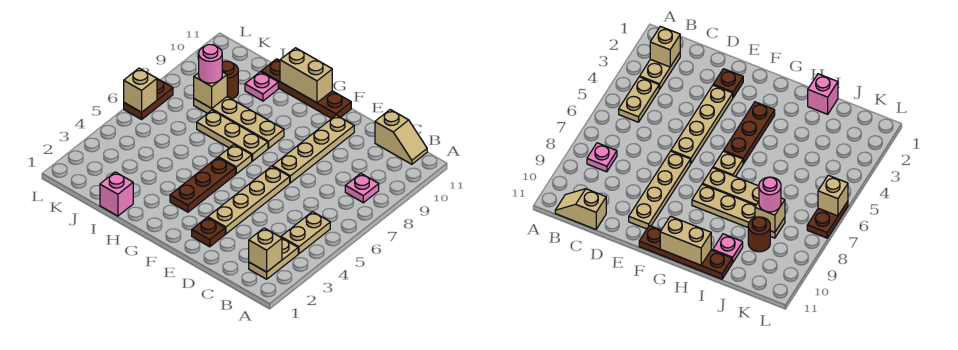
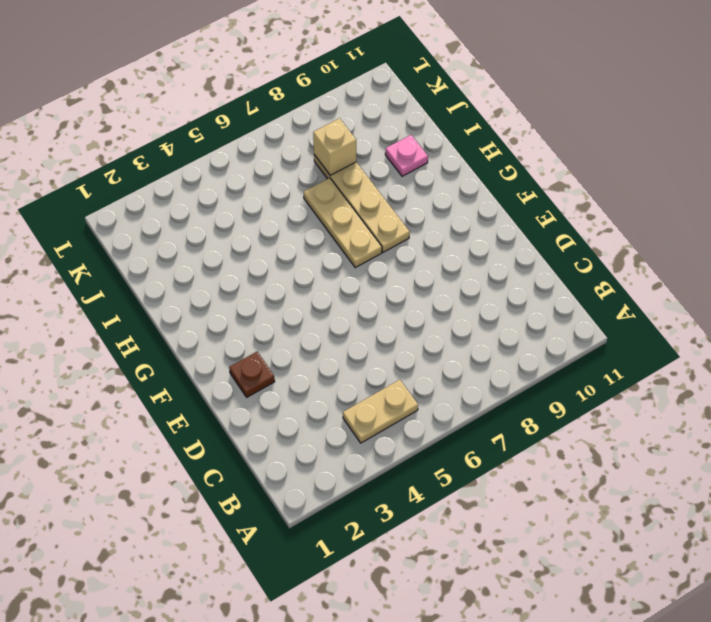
none -> tan 1x2 plate [249,238,298,279]
none -> pink 1x1 plate [345,173,379,203]
none -> tan 1x2 slope [375,110,427,164]

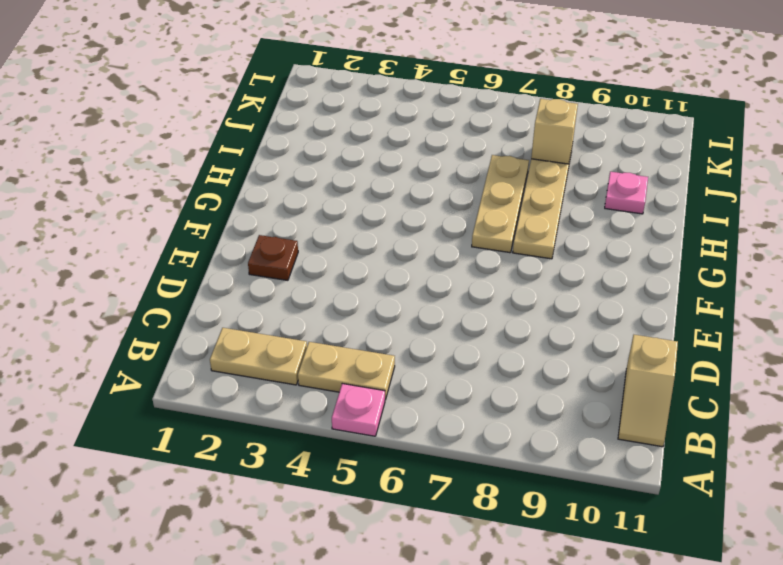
pink 1x1 plate [332,384,385,436] -> pink 1x1 plate moved to [345,173,379,203]
none -> tan 1x4 plate [208,166,290,234]
none -> tan 1x4 plate [272,115,354,183]
none -> brown 1x4 plate [261,59,351,119]

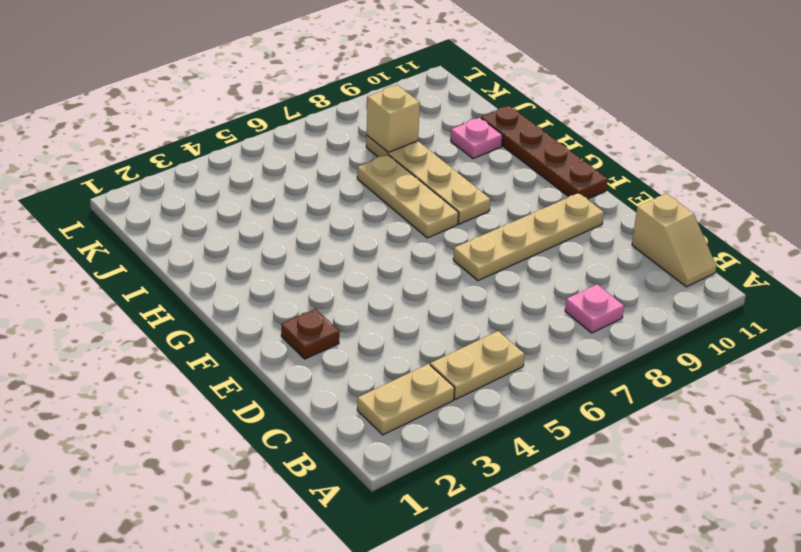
none -> tan 1x4 plate [208,166,290,234]
none -> brown 1x3 plate [170,157,236,212]
none -> tan 1x1 plate [218,145,252,174]

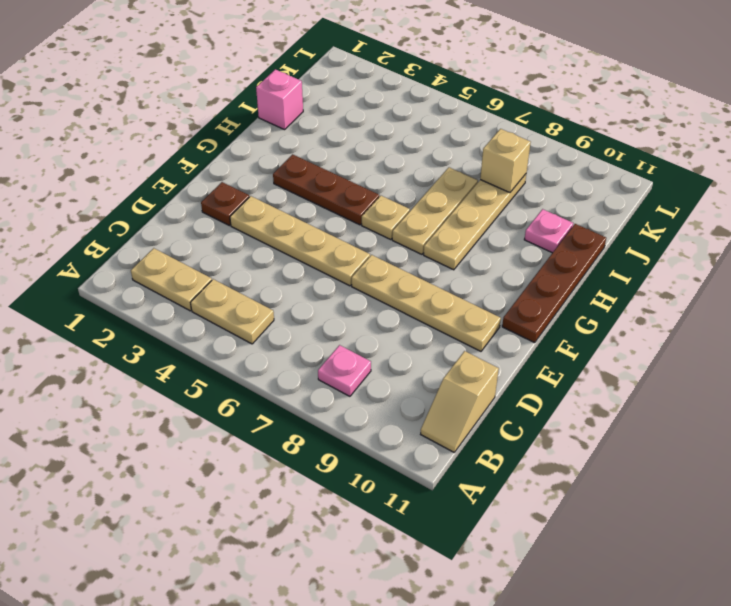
none -> brown 1x1 round brick [222,61,238,99]
none -> brown 1x2 plate [124,79,173,119]
none -> tan 1x1 brick [249,228,282,272]

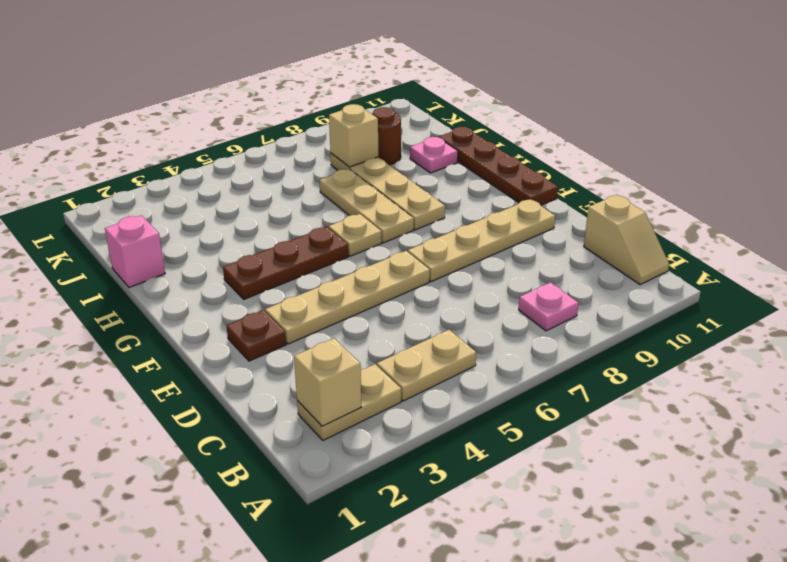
none -> brown 1x2 plate [124,79,173,119]
none -> tan 1x2 brick [280,48,332,103]
none -> tan 1x1 brick [124,68,157,112]

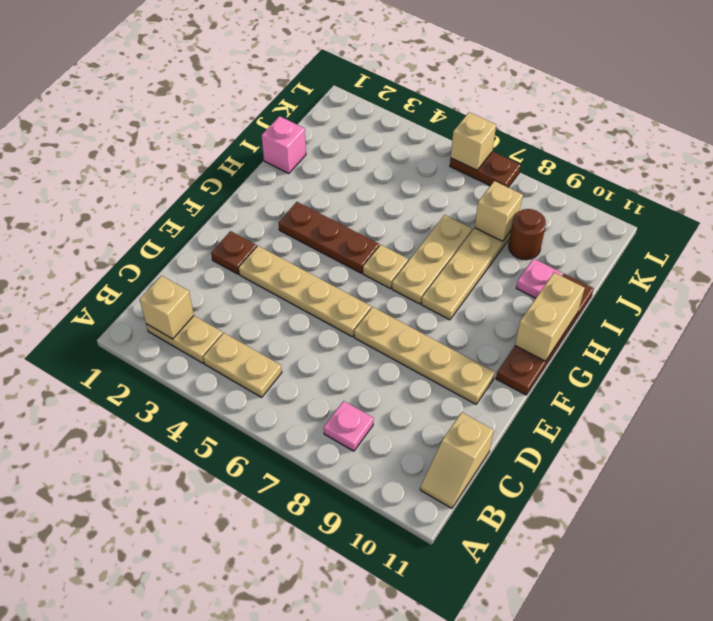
none -> pink 1x1 round brick [199,45,222,83]

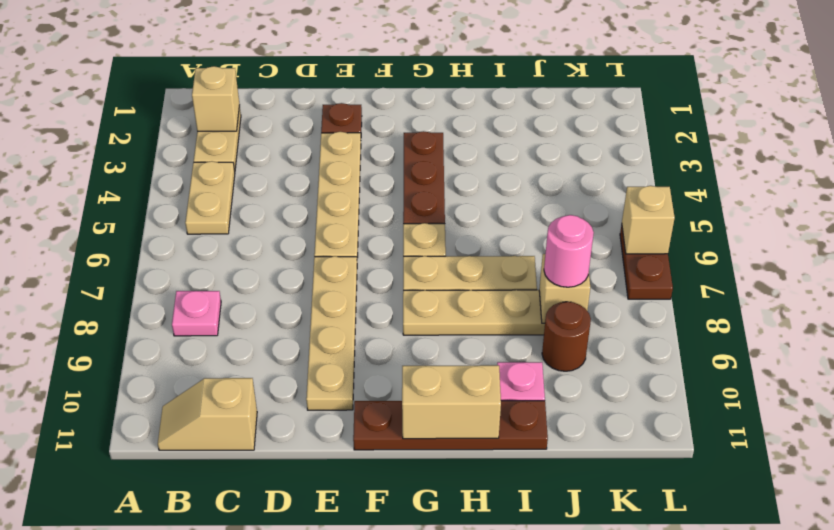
none -> pink 1x1 brick [100,172,133,216]

